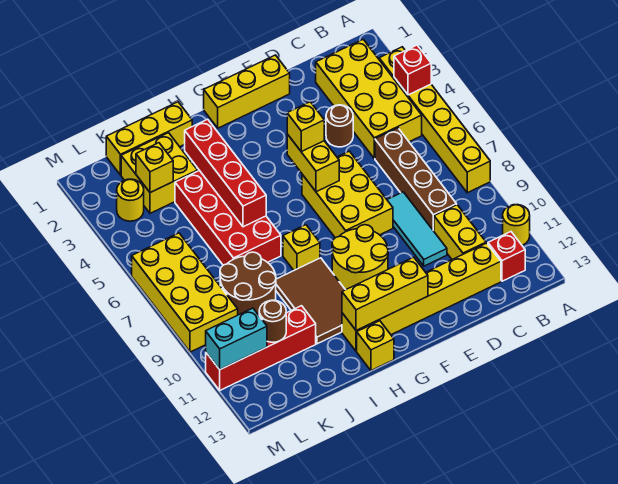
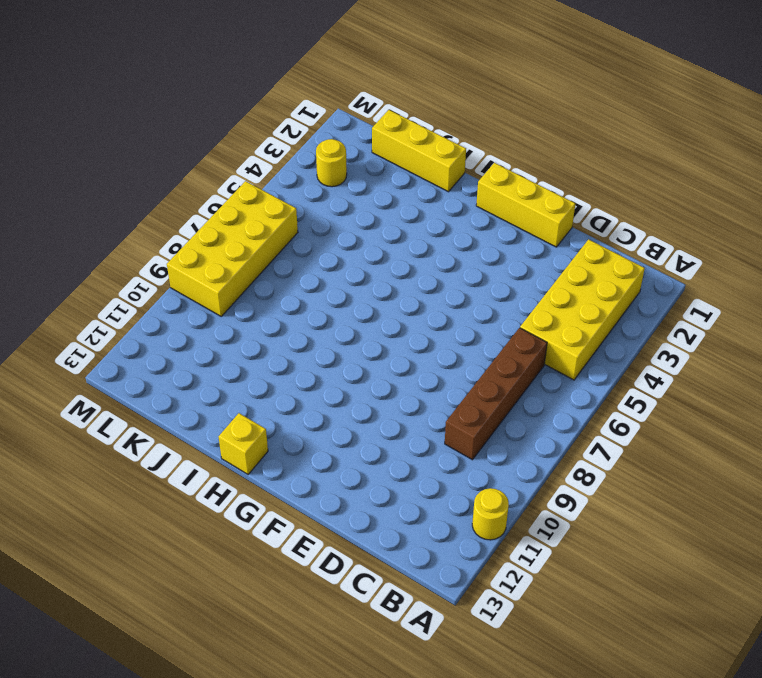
none -> yellow 1x6 brick [379,47,490,193]
none -> red 1x1 brick [488,232,525,281]
none -> yellow 1x2 brick [434,205,486,259]
none -> yellow 1x6 brick [342,243,501,351]

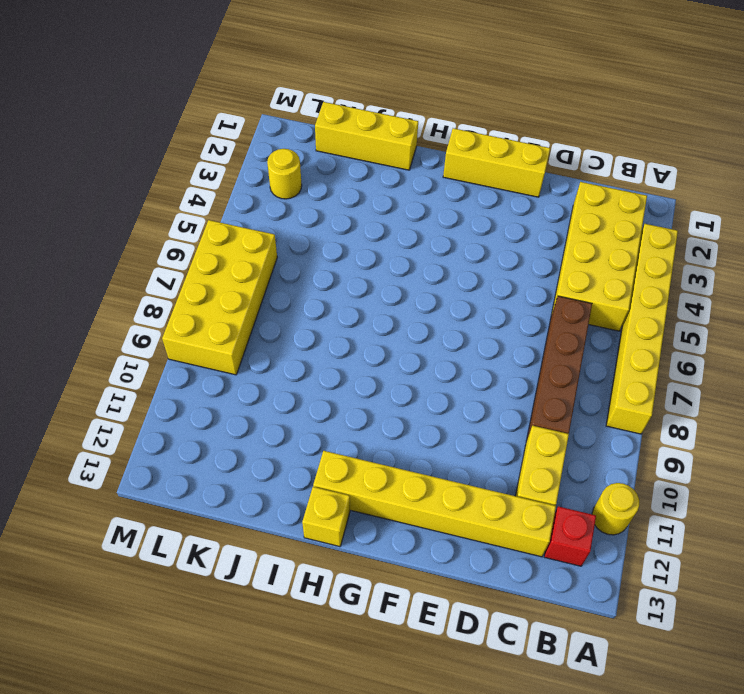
none -> brown 1x1 round brick [326,105,353,147]
none -> cyan 1x3 tile [387,192,447,266]
none -> yellow 2x3 brick [302,151,393,238]
none -> yellow 2x2 round brick [332,225,388,290]

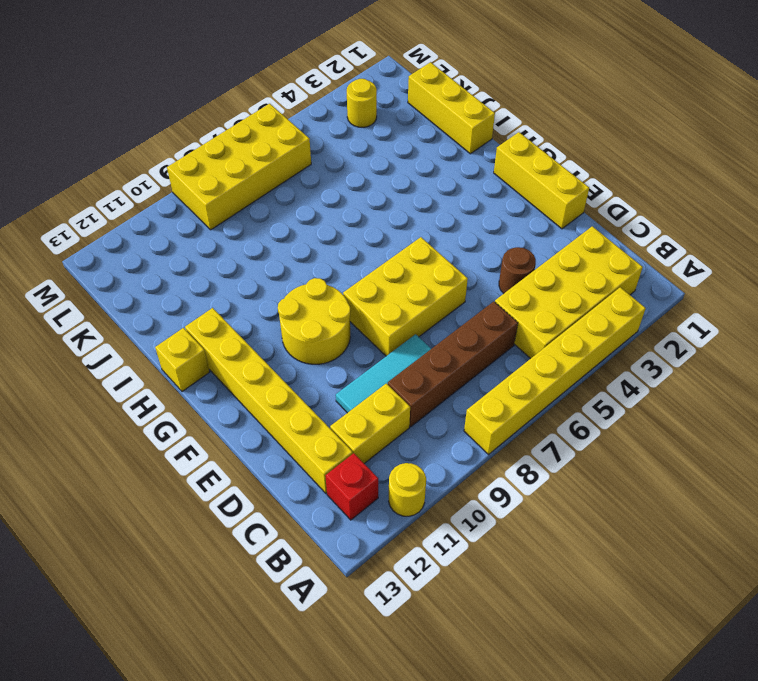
none -> yellow 1x1 brick [283,225,320,270]
none -> brown 2x3 tile [276,258,345,344]
none -> red 2x4 brick [175,170,281,265]
none -> yellow 2x2 brick [121,133,198,213]

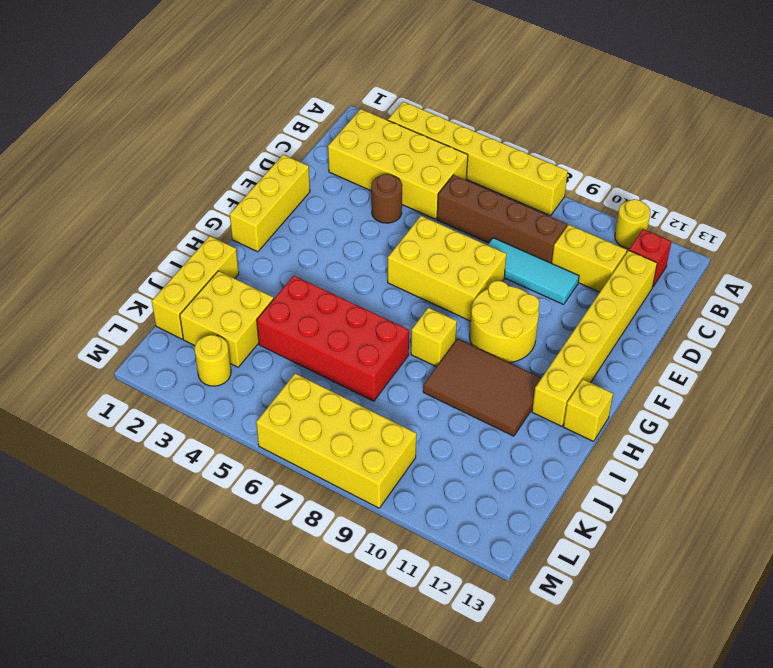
none -> brown 2x2 round brick [220,252,276,315]
none -> red 1x4 brick [206,306,316,390]
none -> red 1x1 brick [394,45,431,95]
none -> yellow 1x2 brick [287,134,339,192]

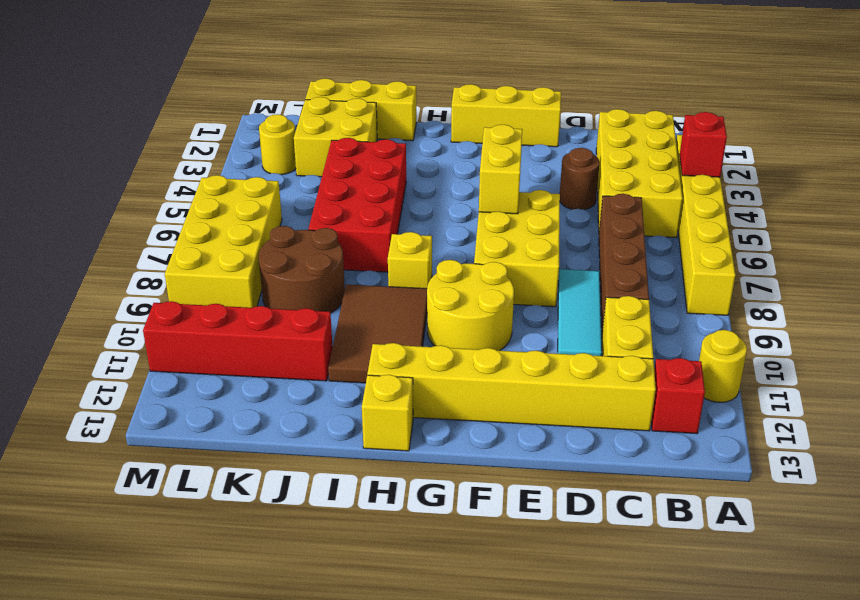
none -> yellow 1x3 brick [342,257,428,330]
none -> red 1x4 brick [185,119,266,227]
none -> yellow 1x1 brick [136,143,173,193]
none -> brown 1x1 round brick [259,300,286,342]

